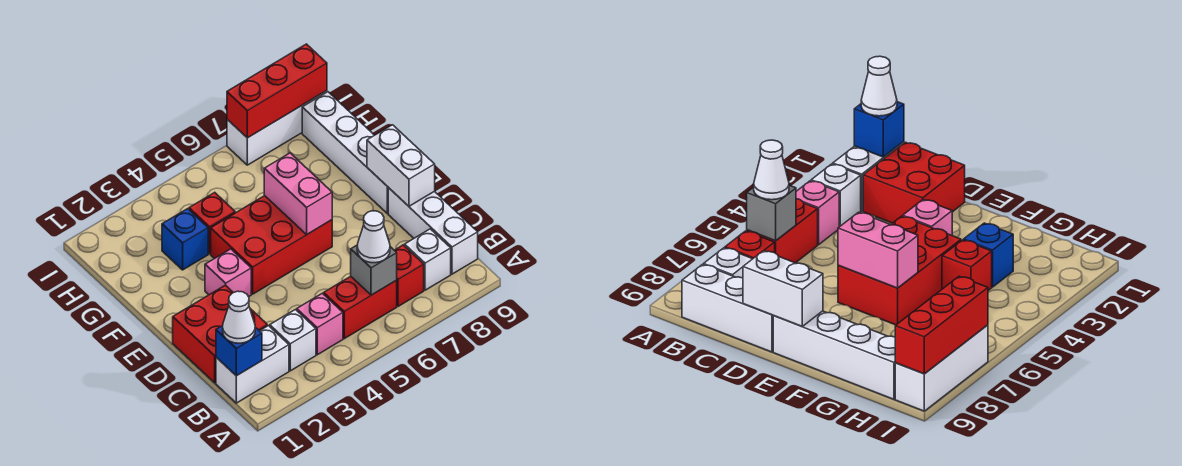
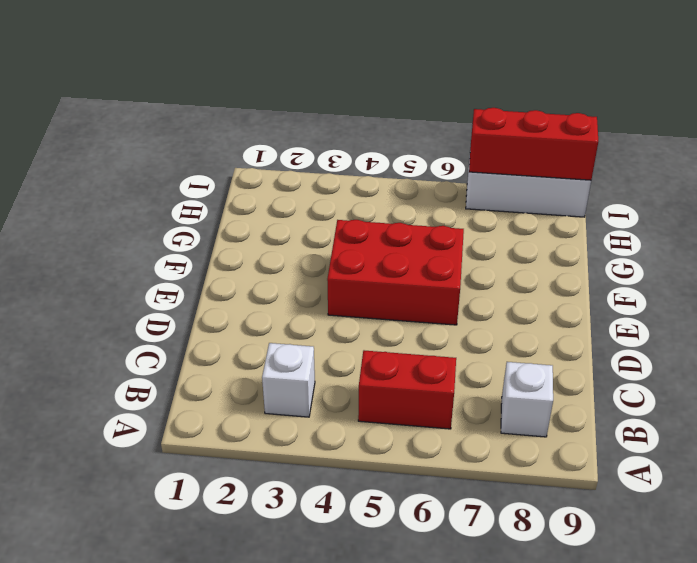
none -> white 1x2 brick [216,326,289,403]
none -> pink 1x1 brick [297,293,343,355]
none -> red 1x1 brick [394,245,424,306]

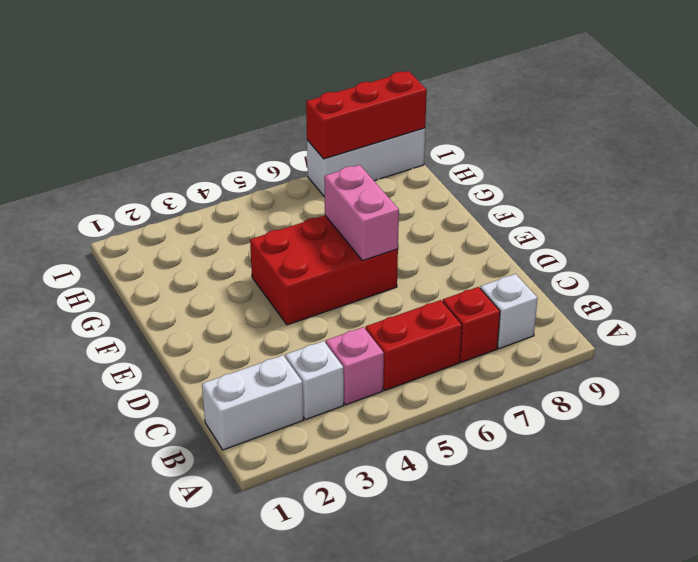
none -> white 1x3 brick [388,188,478,274]
none -> red 2x2 brick [173,285,267,383]
none -> pink 1x1 brick [205,249,251,297]

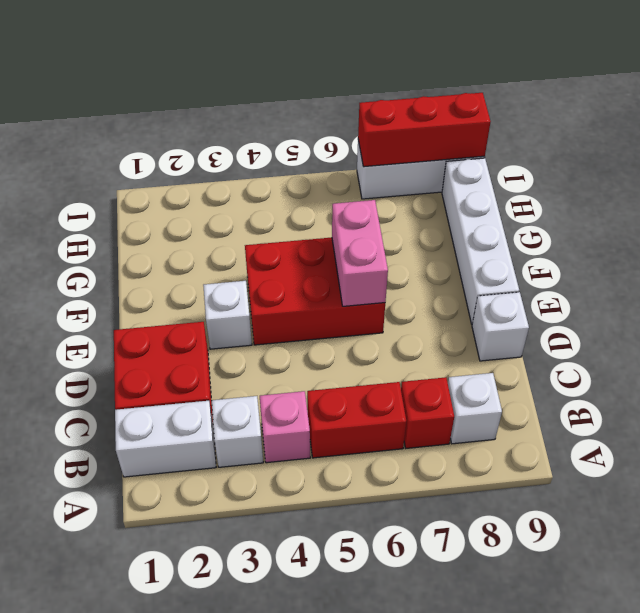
white 1x1 brick [472,292,529,361] -> white 1x3 brick [388,188,478,274]
white 1x1 brick [203,281,252,349] -> pink 1x1 brick [205,249,251,297]
none -> blue 1x1 brick [162,209,208,270]
none -> red 1x1 brick [189,192,235,254]
none -> blue 1x1 brick [216,325,262,376]

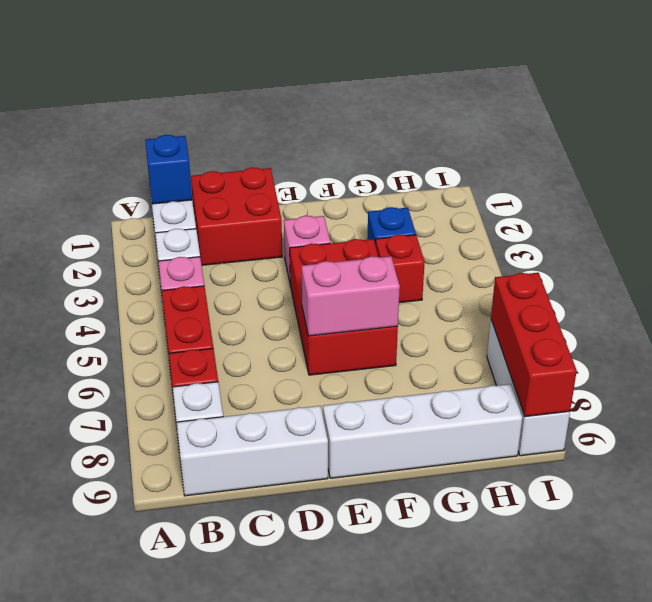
none -> grey 1x1 brick [351,245,397,295]
none -> white 1x2 brick [367,125,435,206]
none -> white 1x1 cone [223,291,255,343]

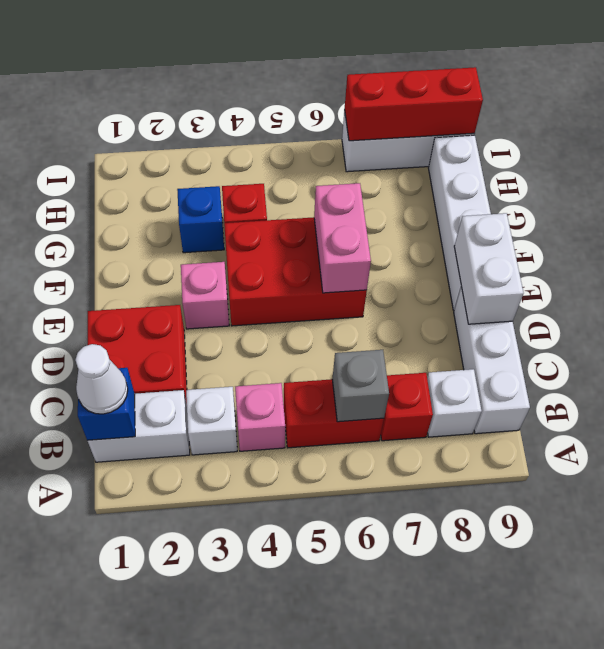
none -> white 1x1 cone [357,211,390,263]

